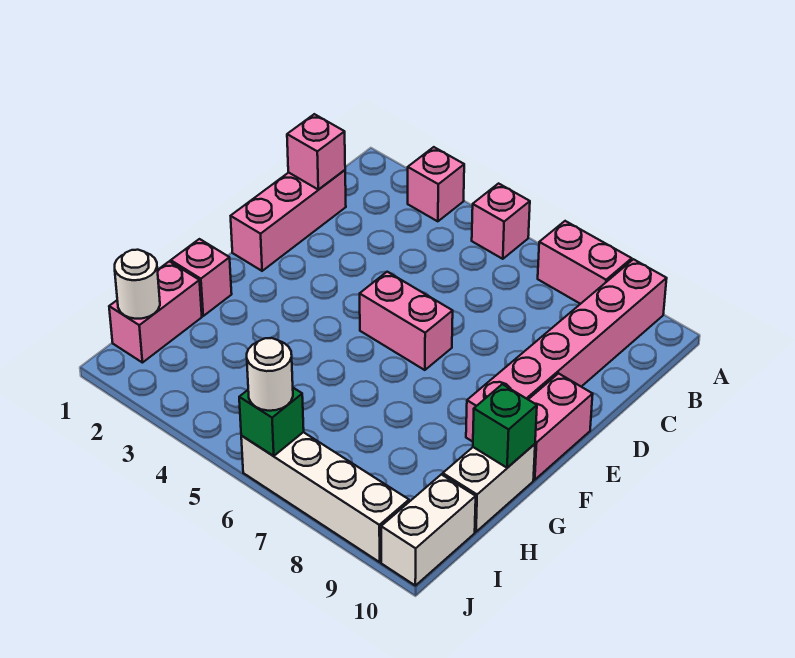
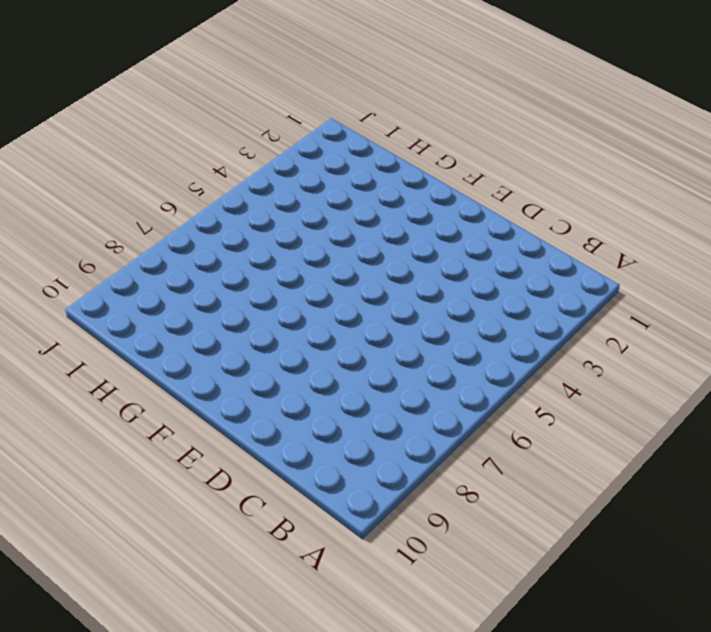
none -> pink 1x1 brick [408,147,464,221]
none -> pink 1x1 brick [472,184,530,259]
none -> pink 1x2 brick [538,221,632,304]

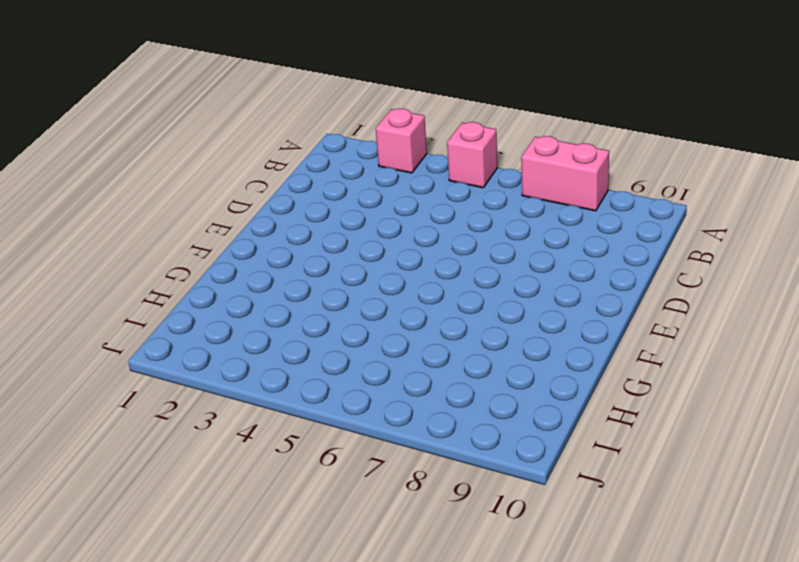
none -> pink 1x6 brick [466,259,667,442]
none -> pink 1x3 brick [231,170,346,271]
none -> pink 1x2 brick [360,272,453,370]

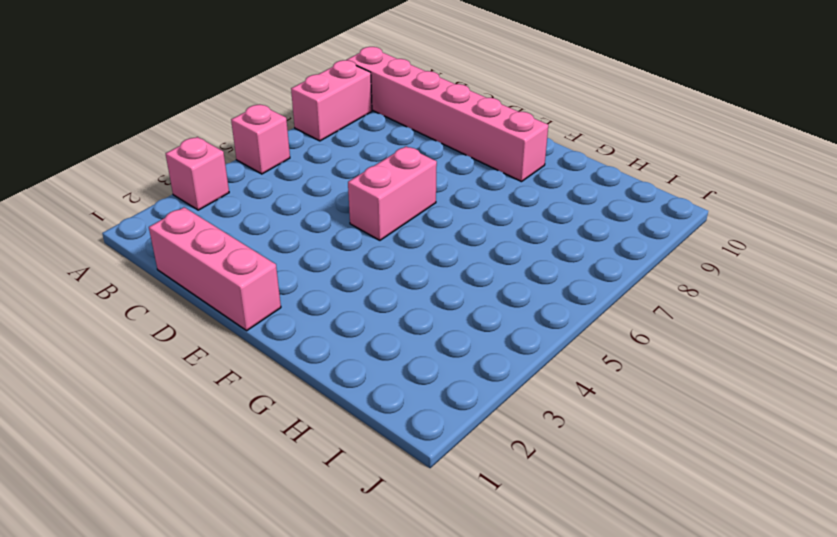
none -> pink 1x2 brick [528,373,593,480]
none -> pink 1x1 brick [171,239,232,316]
none -> white 1x2 brick [443,444,535,532]

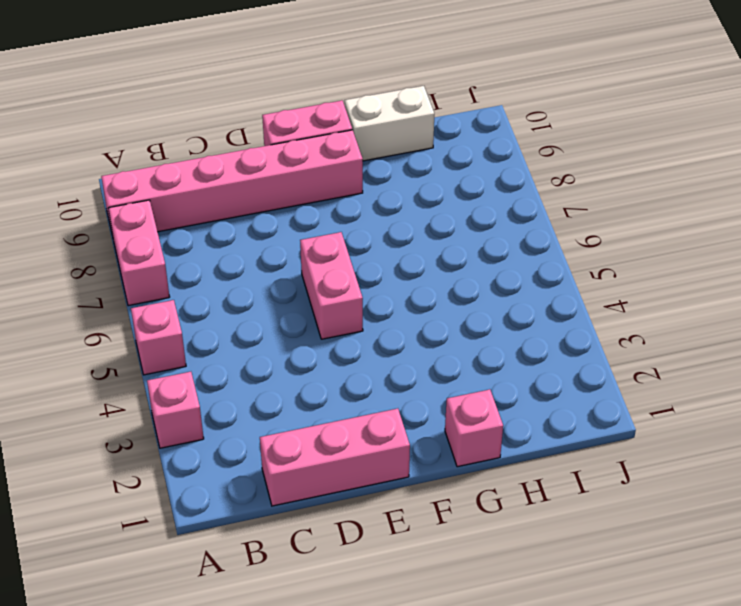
none -> pink 1x2 brick [109,261,202,363]
none -> white 1x2 brick [381,474,476,586]
none -> white 1x4 brick [241,432,409,562]

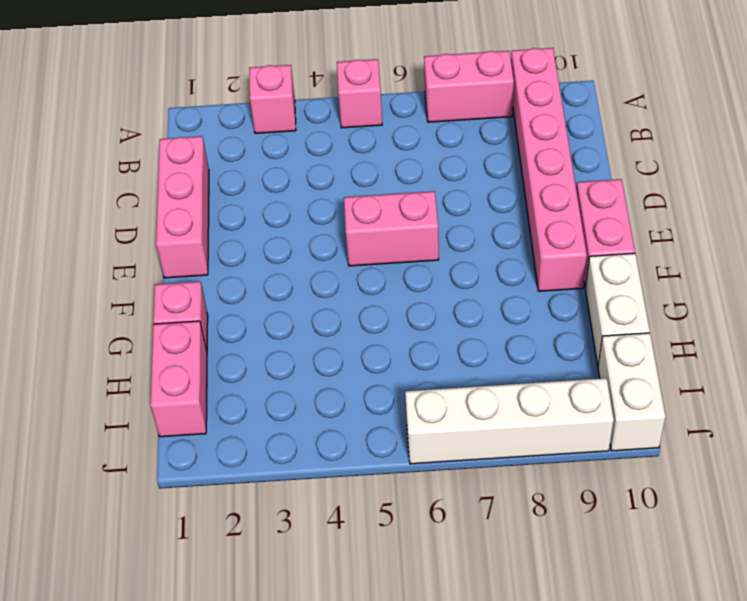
none -> pink 1x1 brick [287,114,345,190]
none -> green 1x1 brick [473,384,537,468]
none -> white 1x1 round brick [115,250,160,319]

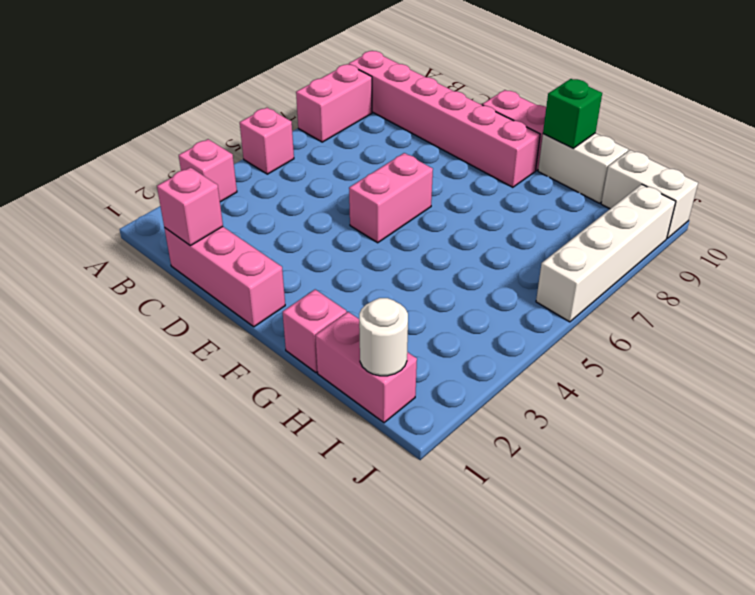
none -> green 1x1 brick [239,388,304,456]
none -> white 1x1 round brick [247,338,293,411]

